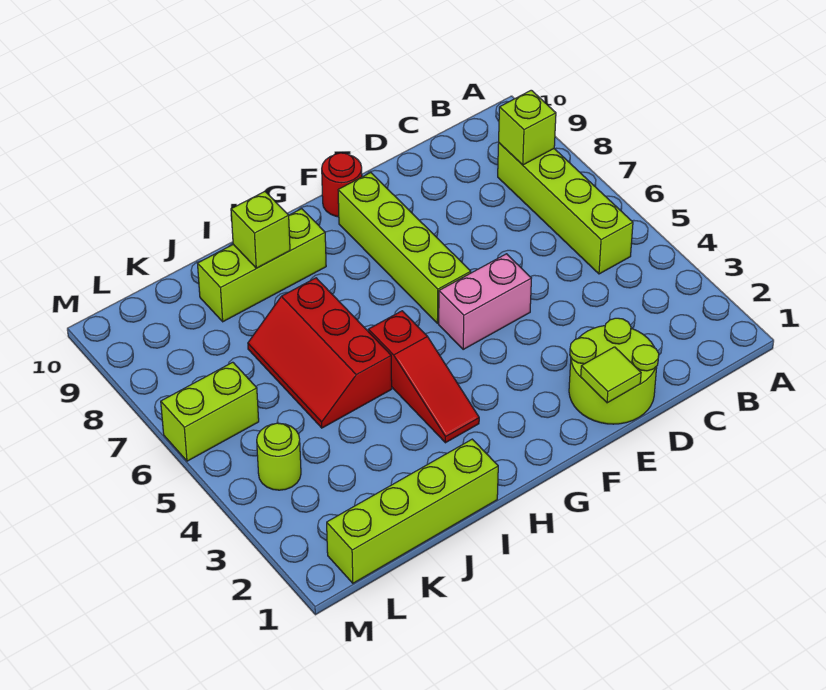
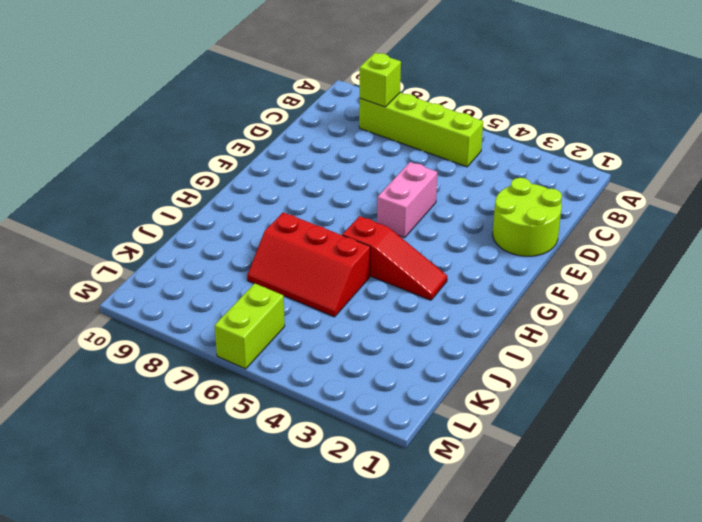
none -> lime 1x4 brick [338,173,471,323]
none -> red 1x1 round brick [322,153,362,217]
none -> lime 1x3 brick [198,209,326,322]

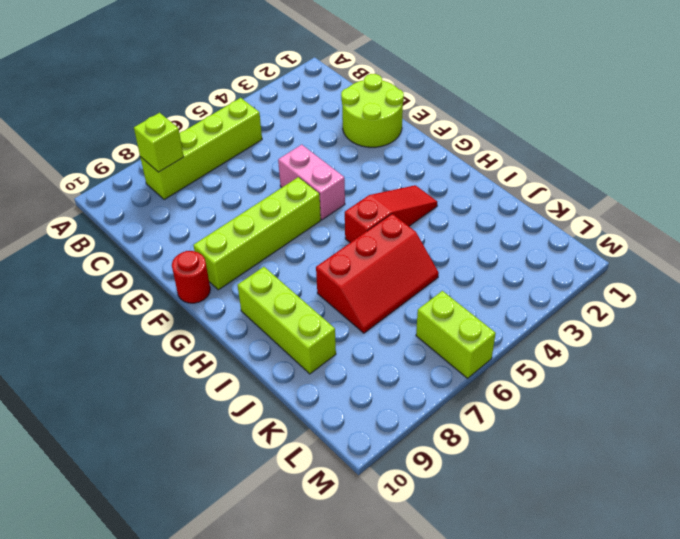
none -> lime 1x4 brick [327,439,498,583]
none -> lime 1x1 round brick [257,423,301,490]
none -> lime 1x1 tile [581,347,641,403]

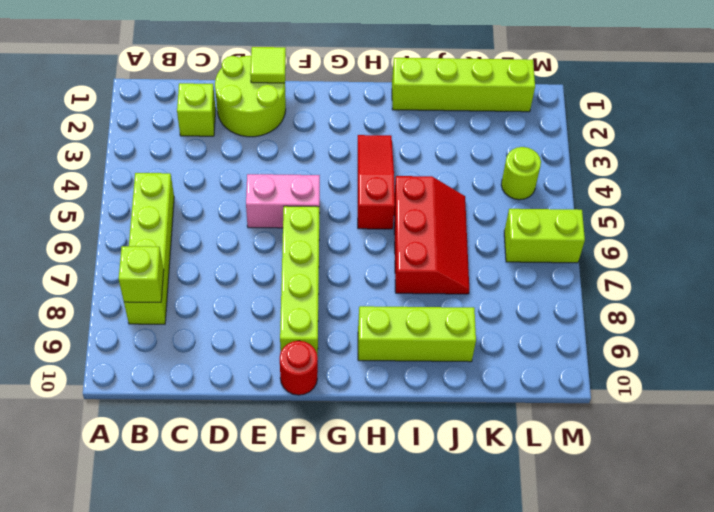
lime 1x1 brick [177,83,216,136] -> lime 1x1 brick moved to [231,192,290,268]

